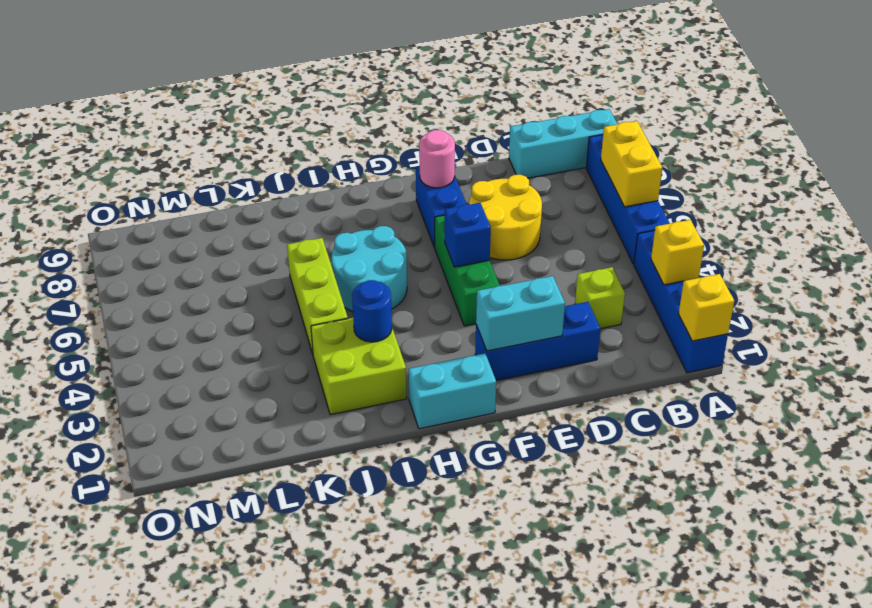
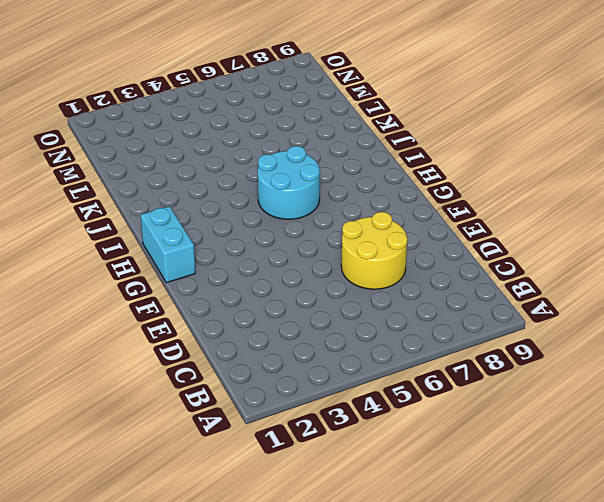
none -> blue 1x4 brick [634,231,728,373]
none -> blue 1x4 brick [586,135,670,264]
none -> cyan 1x3 brick [509,109,617,178]

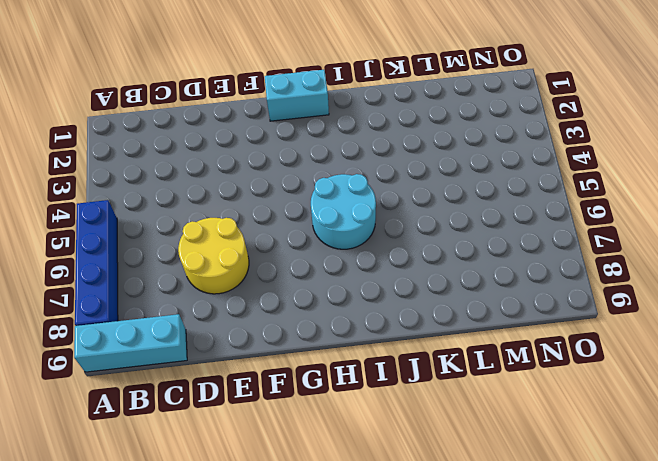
none -> blue 1x4 brick [634,231,728,373]
none -> lime 1x1 brick [575,267,625,329]
none -> blue 1x3 brick [475,302,600,381]

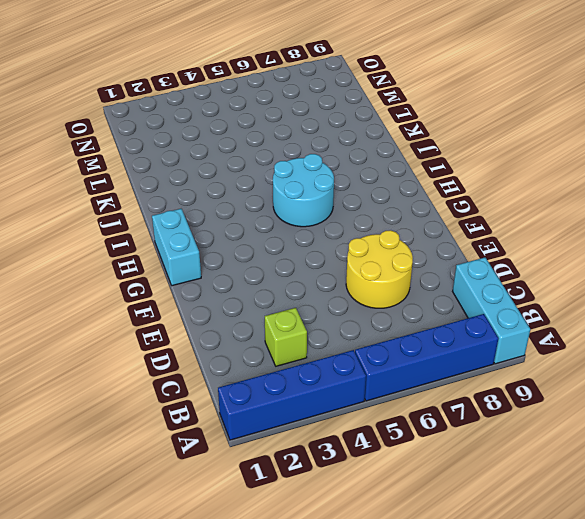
none -> blue 1x3 brick [475,302,600,381]
none -> green 1x3 brick [435,215,500,326]
none -> blue 1x2 brick [416,168,466,247]

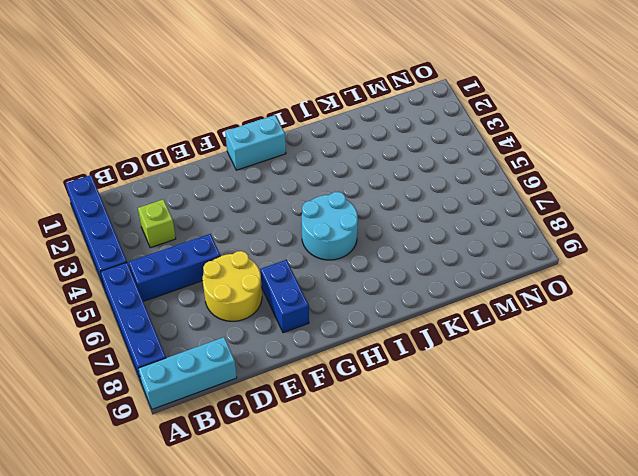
blue 1x3 brick [129,234,220,302] -> blue 1x3 brick moved to [475,302,600,381]
none -> green 1x3 brick [435,215,500,326]
none -> lime 2x2 brick [311,318,407,415]
none -> lime 1x3 brick [287,238,348,354]

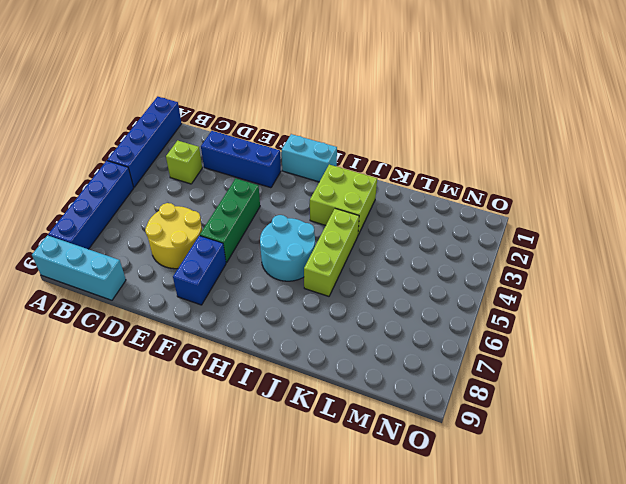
none -> yellow 1x1 brick [679,274,734,341]
none -> yellow 1x1 brick [651,220,704,285]
none -> yellow 1x2 brick [601,121,662,207]

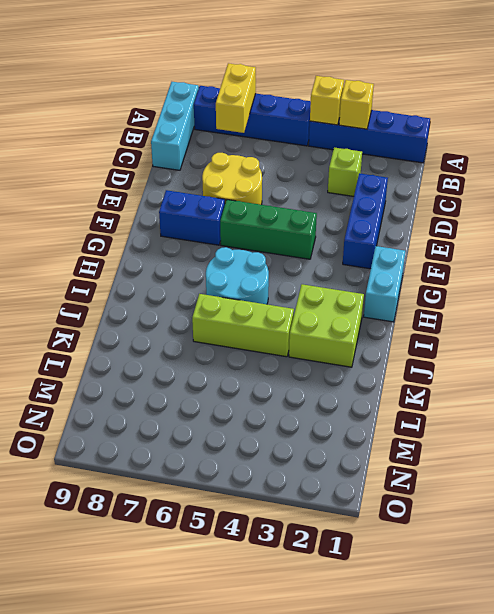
yellow 1x1 brick [310,76,344,125] -> yellow 1x1 brick moved to [679,274,734,341]
yellow 1x2 brick [216,63,256,133] -> yellow 1x2 brick turned to [601,121,662,207]
none -> cyan 1x2 brick [476,276,565,351]
none -> blue 1x1 brick [445,203,491,267]
none -> pink 1x1 round brick [419,130,455,188]

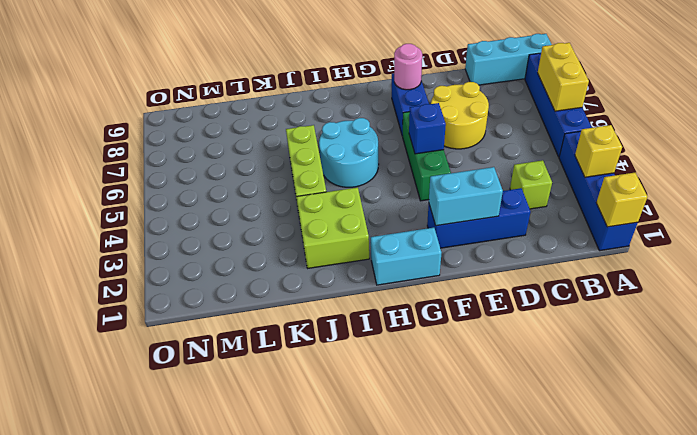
none -> blue 1x1 round brick [352,280,392,342]

